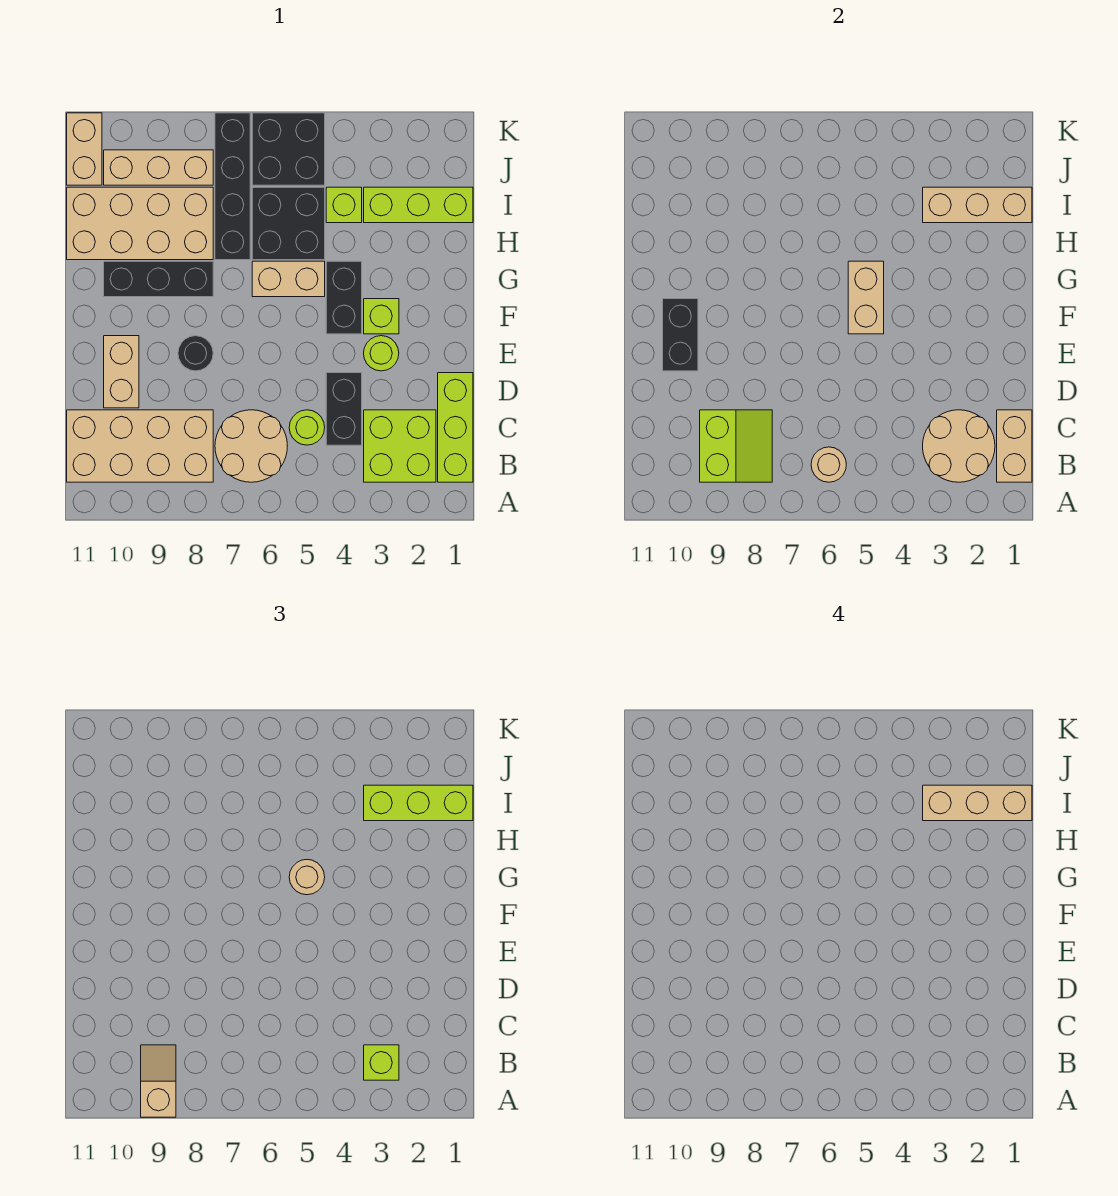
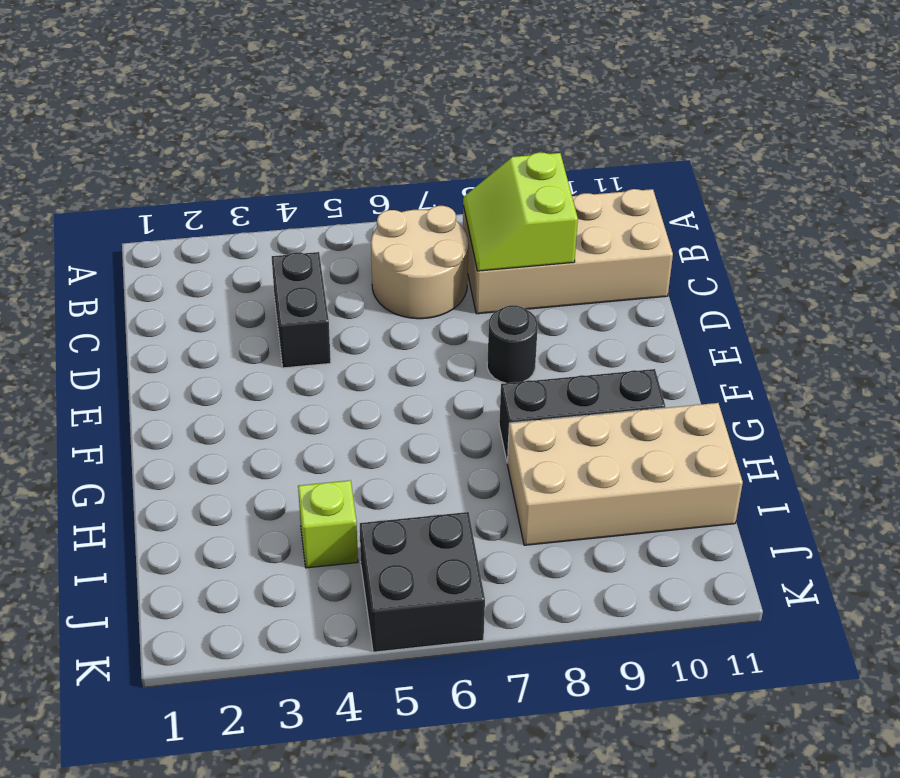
none -> lime 1x3 brick [438,373,473,482]
none -> lime 2x2 brick [364,410,436,482]
none -> lime 1x1 round brick [289,410,325,445]
none -> tan 1x2 brick [104,336,139,408]

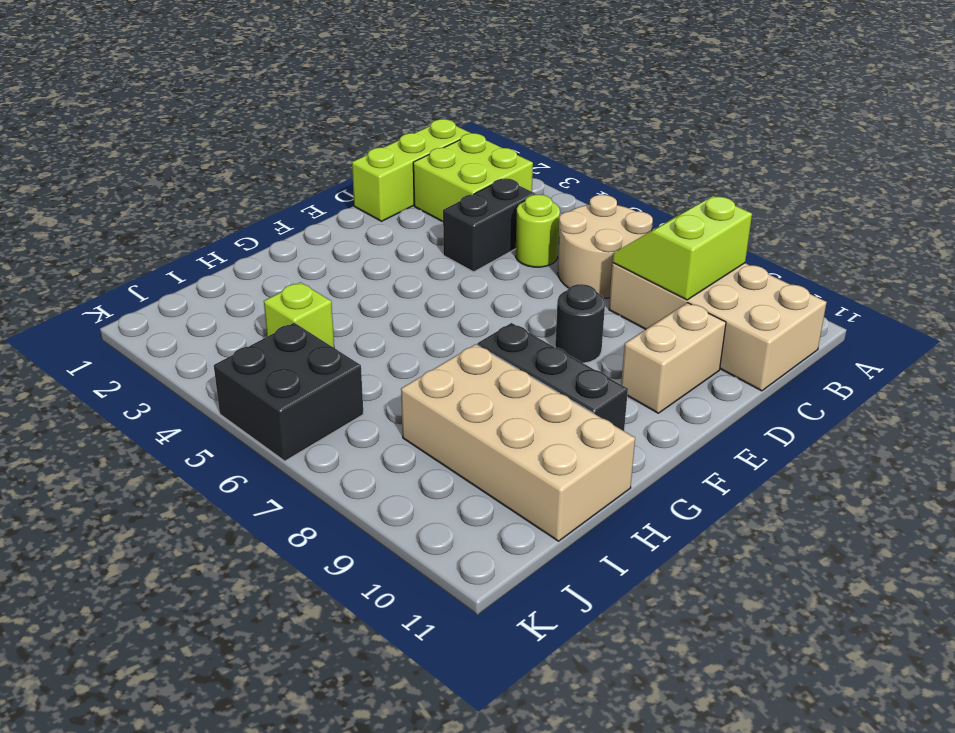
none -> lime 1x1 round brick [364,336,399,371]
none -> lime 1x1 brick [364,299,399,334]
none -> black 1x2 brick [326,261,362,334]
none -> tan 1x2 brick [252,261,325,297]

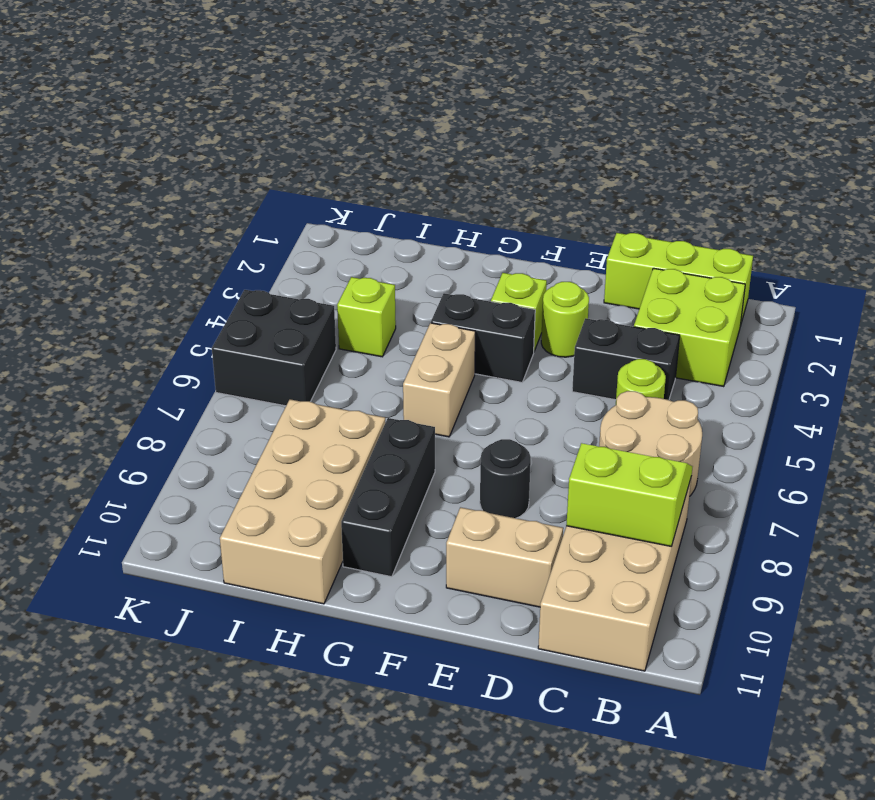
none -> black 2x2 brick [252,187,325,260]
none -> black 1x4 brick [215,113,250,260]
none -> lime 1x3 brick [364,187,473,223]
none -> tan 1x3 brick [104,150,213,185]

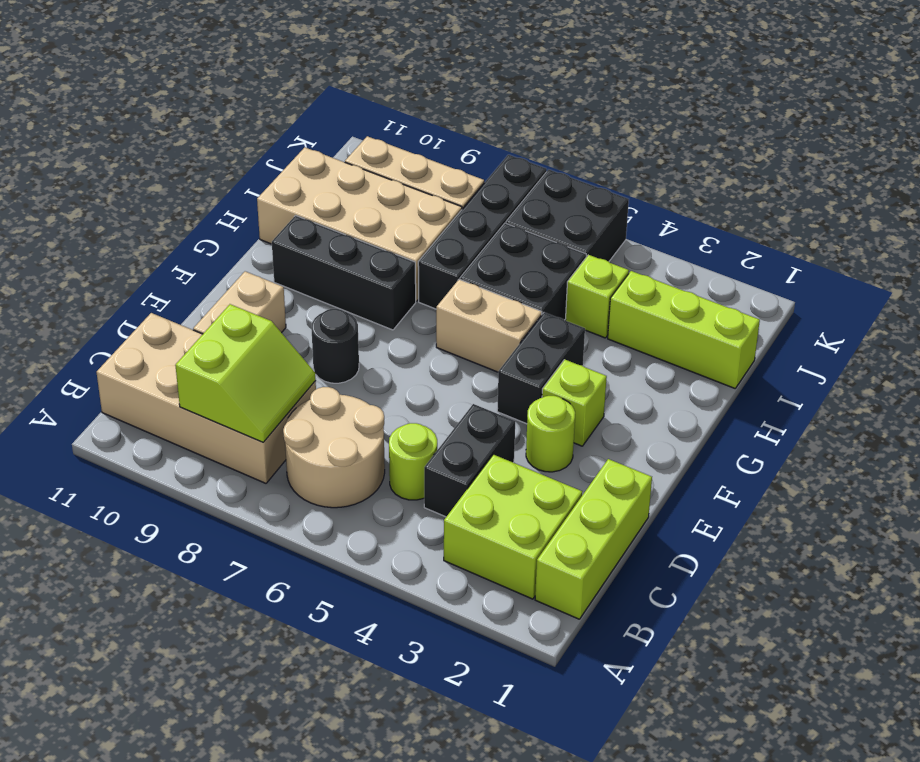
none -> tan 1x2 brick [67,113,102,185]
none -> tan 1x2 brick [997,410,1032,482]
none -> tan 2x2 round brick [923,410,995,482]
none -> tan 1x1 round brick [811,447,846,482]

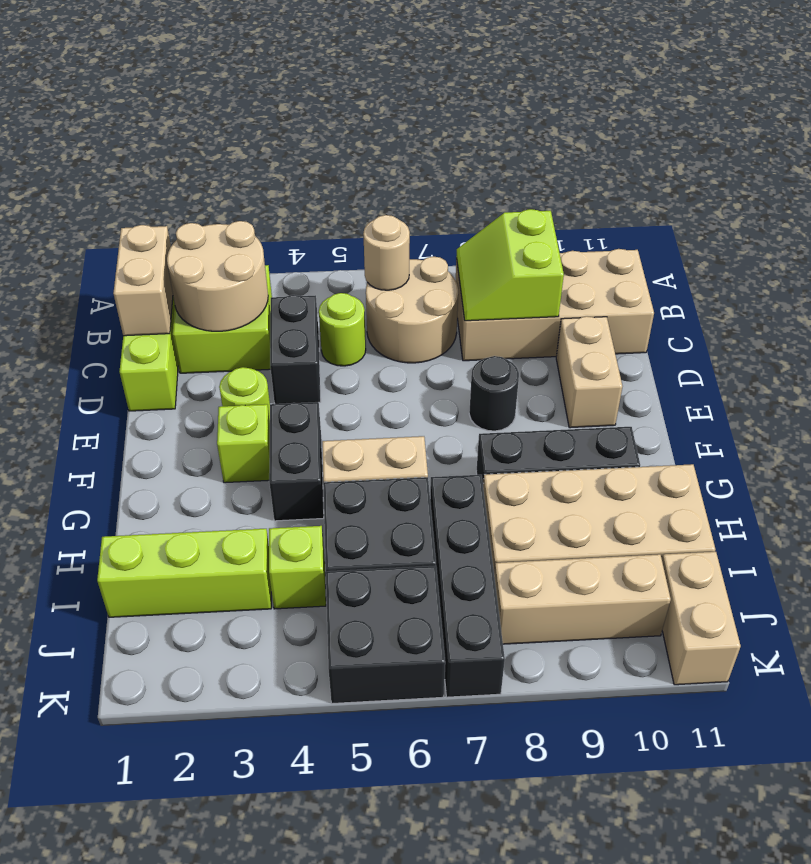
none -> black 1x2 brick [663,299,698,371]
none -> tan 1x2 brick [848,261,884,334]
none -> tan 1x3 brick [923,187,1032,223]
none -> tan 1x2 slope [141,1045,176,1117]

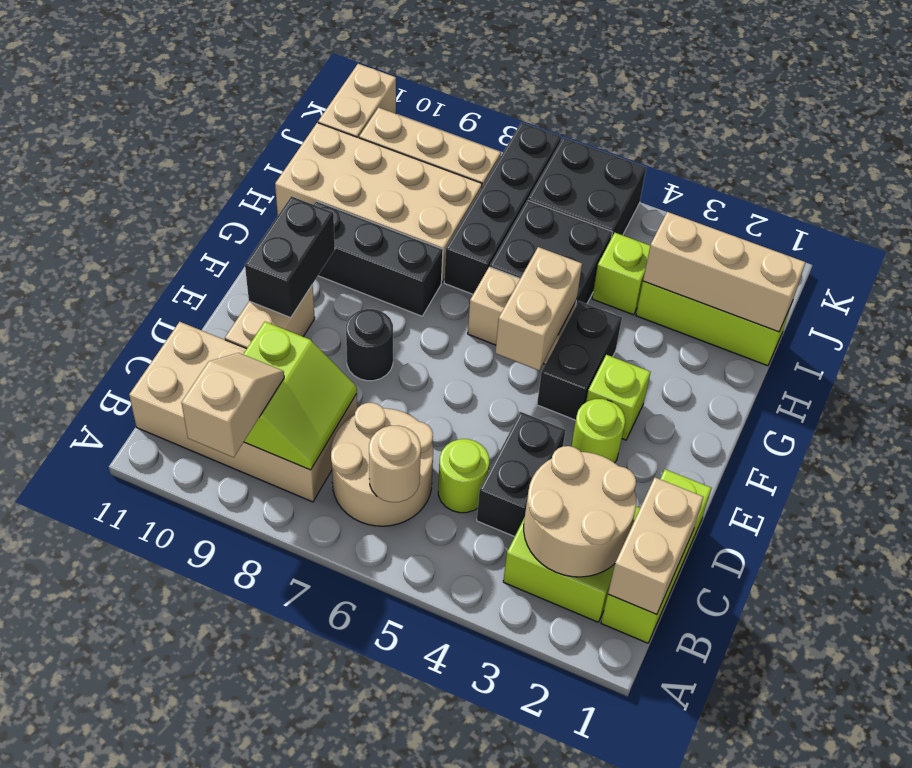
none -> lime 1x1 brick [364,1045,399,1080]
none -> tan 1x1 round brick [289,860,325,895]
none -> lime 1x3 brick [364,785,473,821]
none -> tan 1x3 brick [923,785,1032,821]

